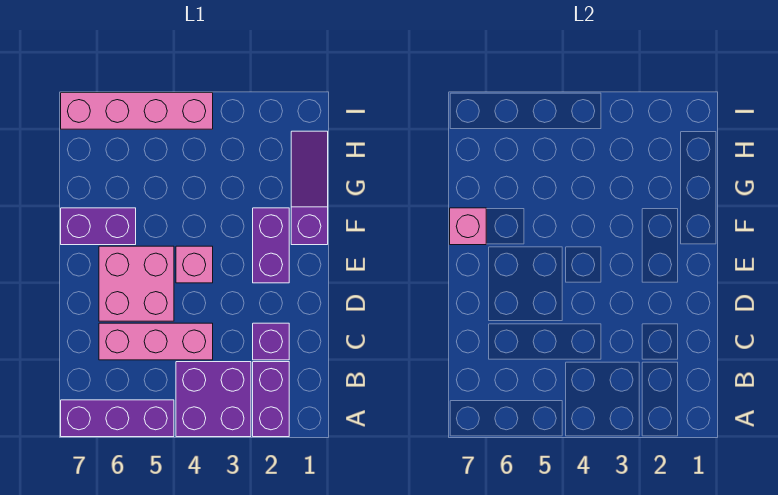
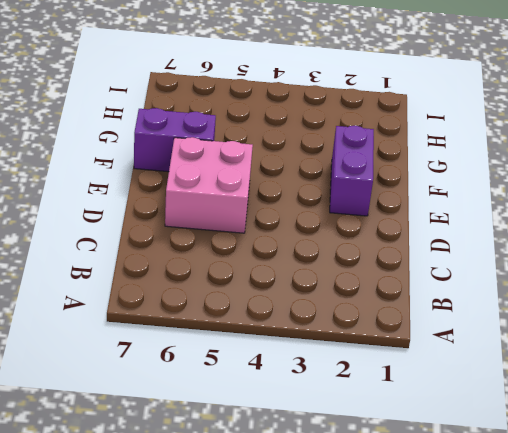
none -> purple 1x2 brick [253,362,289,437]
none -> purple 2x2 brick [176,362,251,437]
none -> purple 1x3 brick [61,400,174,437]

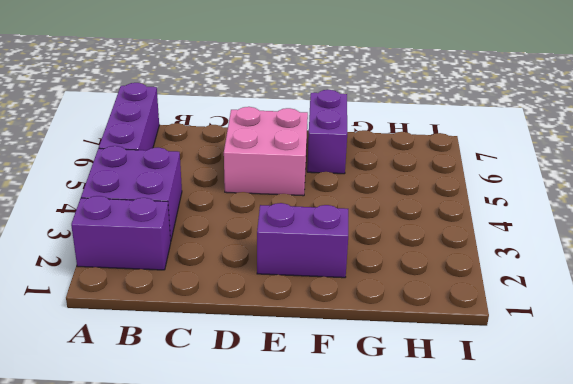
none -> purple 1x1 brick [253,323,289,360]
none -> pink 1x3 brick [99,323,213,360]
none -> pink 1x1 brick [176,246,213,283]

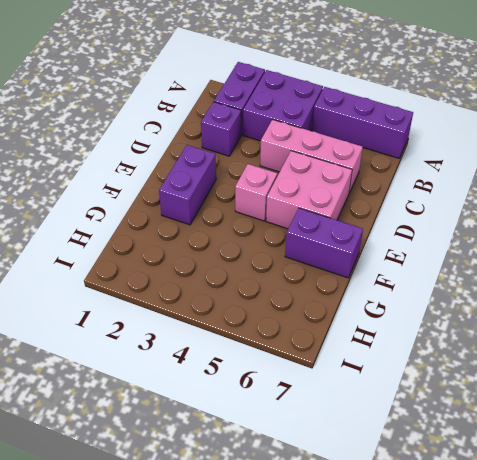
none -> purple 1x3 slope [291,131,328,245]
none -> pink 1x4 brick [61,93,213,129]
none -> pink 1x1 brick [450,208,486,245]

